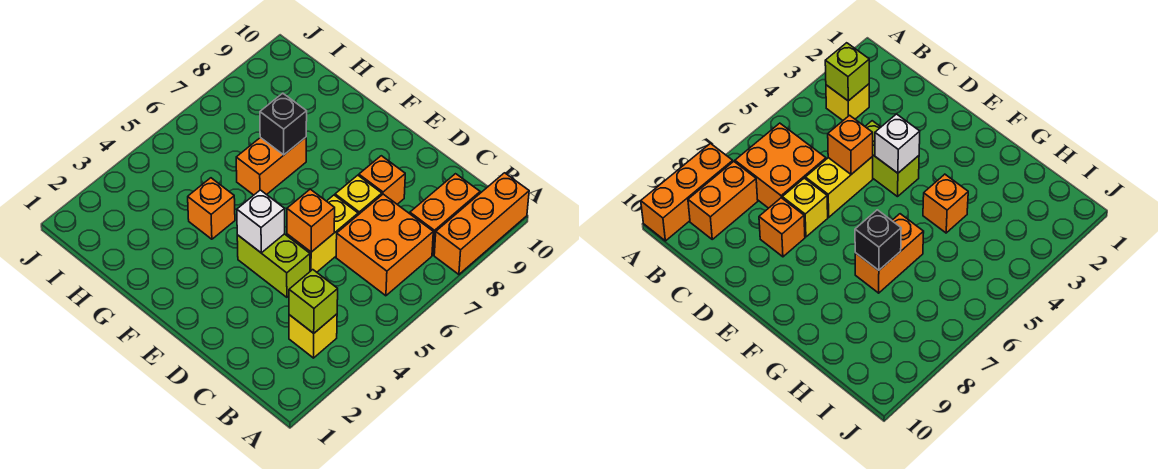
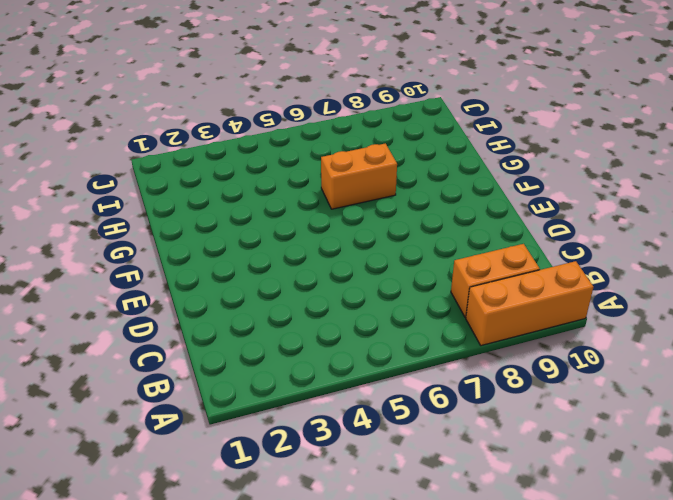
none -> yellow 1x1 brick [289,314,337,358]
none -> orange 2x2 brick [336,194,433,296]
none -> lime 1x2 brick [237,234,310,297]

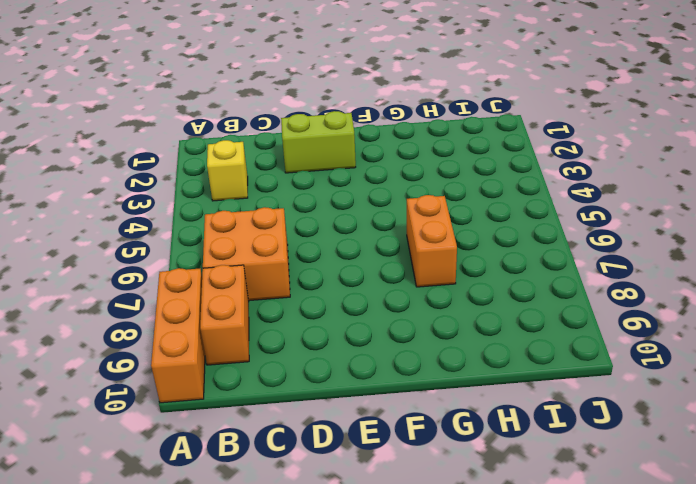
lime 1x2 brick [281,111,356,173] -> lime 1x2 brick moved to [237,234,310,297]
none -> yellow 1x2 brick [287,195,358,272]
none -> yellow 1x1 brick [335,175,382,215]
none -> orange 1x1 brick [359,156,405,204]

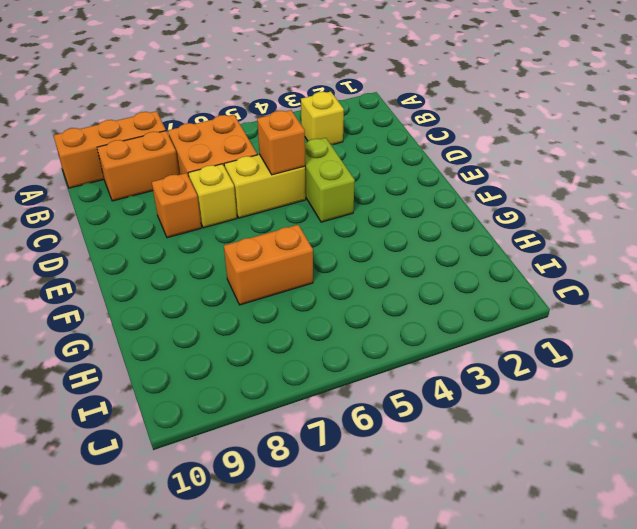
none -> orange 1x1 brick [188,178,235,239]
none -> lime 1x1 brick [289,270,338,333]
none -> white 1x1 brick [237,190,285,253]

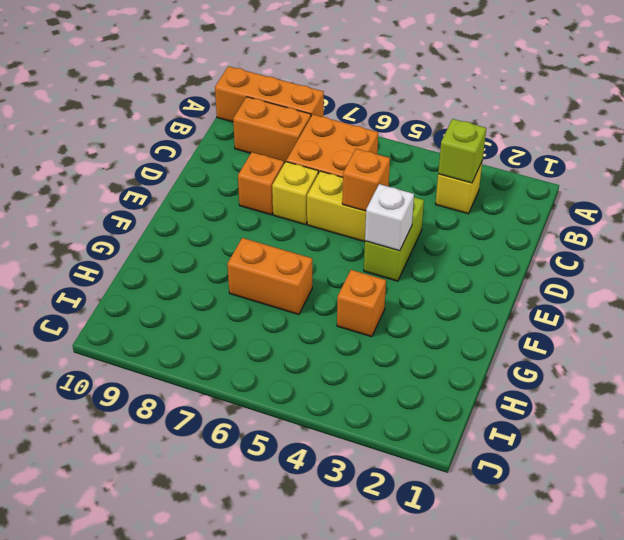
none -> black 1x1 brick [260,93,307,155]

